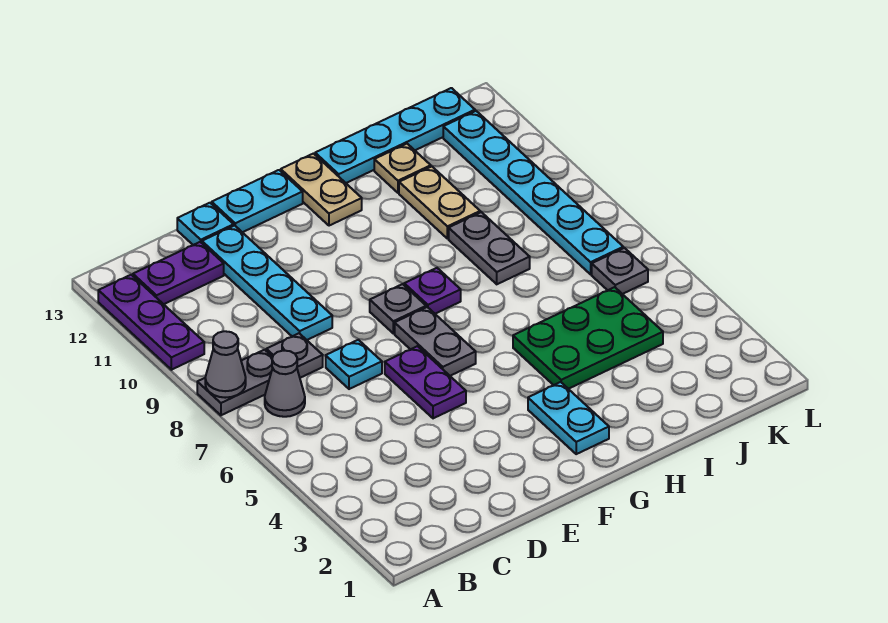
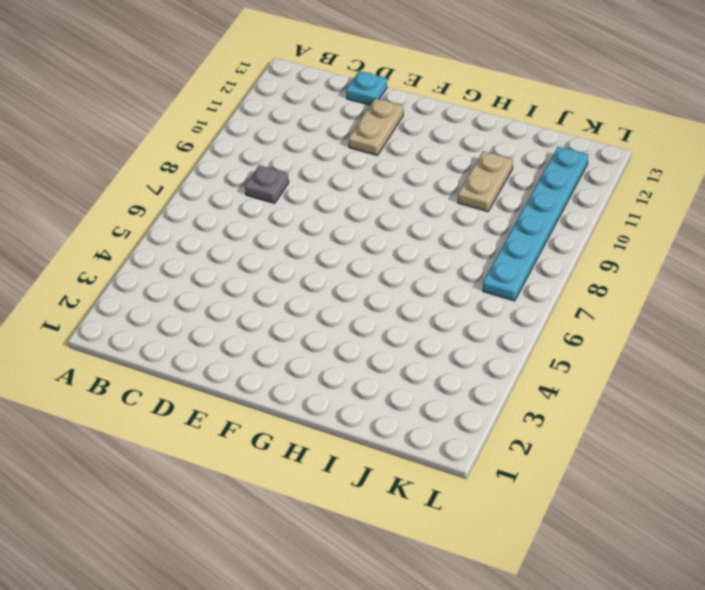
tan 1x2 plate [348,98,403,155] -> tan 1x2 plate moved to [281,154,362,226]
none -> grey 1x2 plate [197,350,273,415]
none -> purple 1x3 plate [98,275,204,370]
none -> grey 1x1 cone [265,351,305,417]

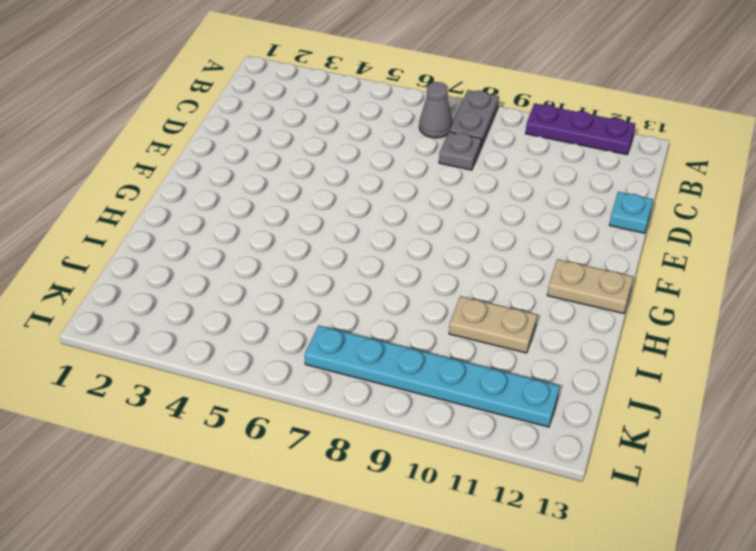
none -> purple 1x2 plate [133,242,224,304]
none -> cyan 1x1 plate [326,340,382,389]
none -> cyan 1x4 plate [202,225,332,340]

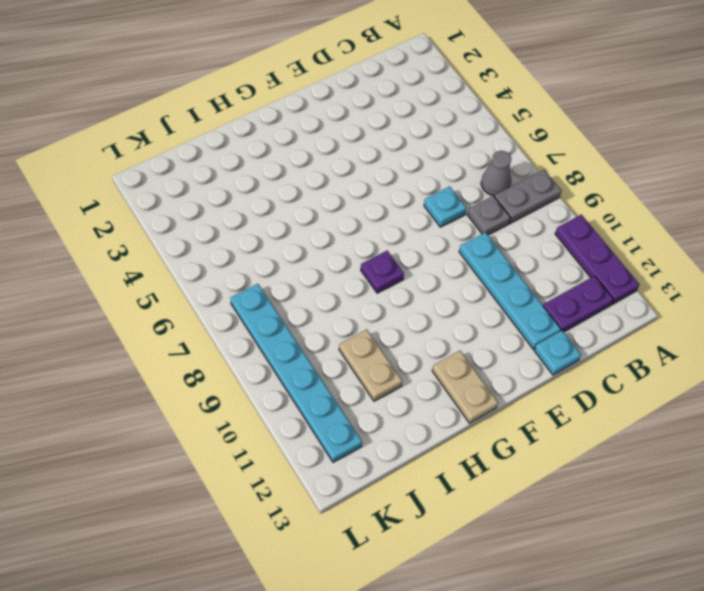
none -> purple 1x2 plate [385,346,466,418]
none -> cyan 1x2 plate [212,170,303,232]
none -> grey 1x2 plate [395,307,476,376]

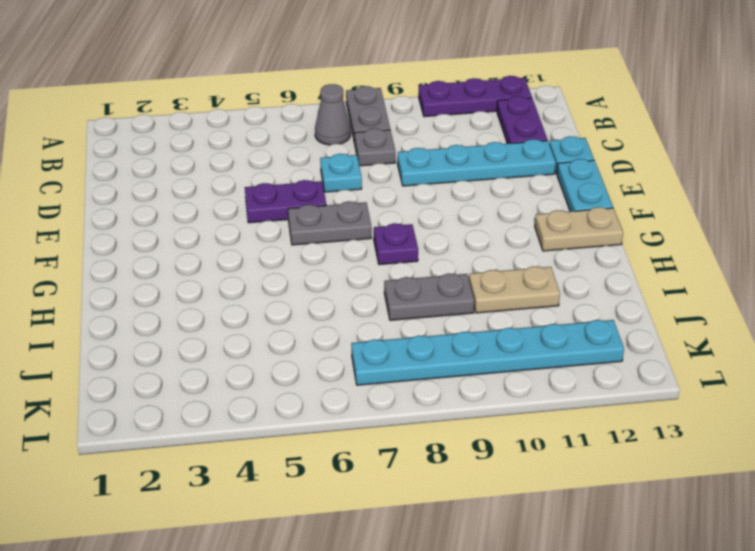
none -> grey 1x1 plate [370,284,426,333]
none -> cyan 1x2 plate [528,382,609,454]
none -> green 2x3 plate [513,287,663,389]

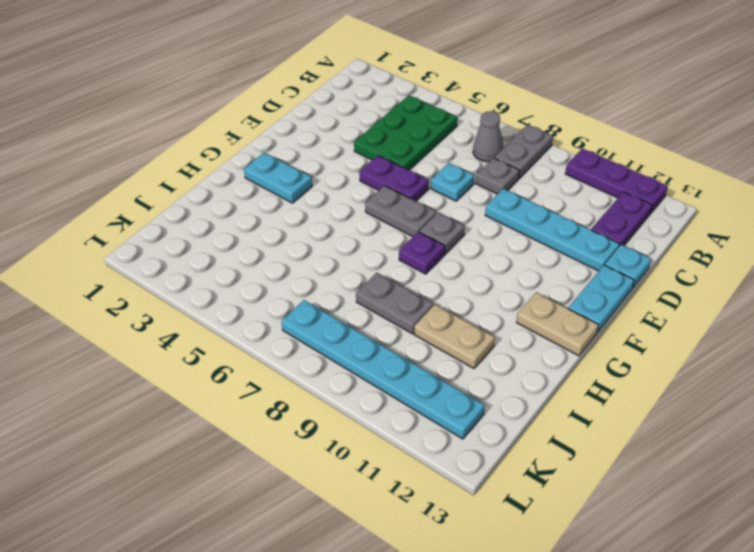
green 2x3 plate [354,95,457,170] -> green 2x3 plate moved to [513,287,663,389]
none -> cyan 1x4 plate [315,88,475,183]
none -> tan 1x1 plate [374,144,431,193]
none -> grey 1x1 plate [592,248,648,294]

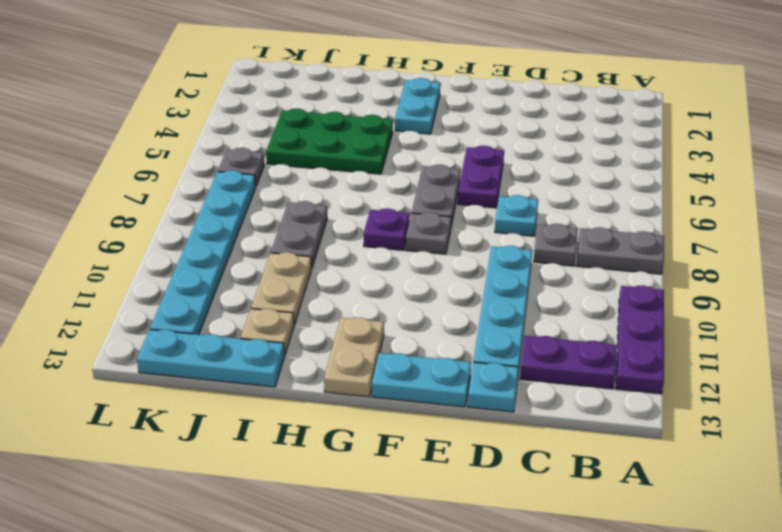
cyan 1x3 plate [137,330,285,387] -> cyan 1x4 plate [315,88,475,183]
none -> grey 1x1 cone [265,351,305,417]
none -> grey 1x1 cone [205,331,246,398]

